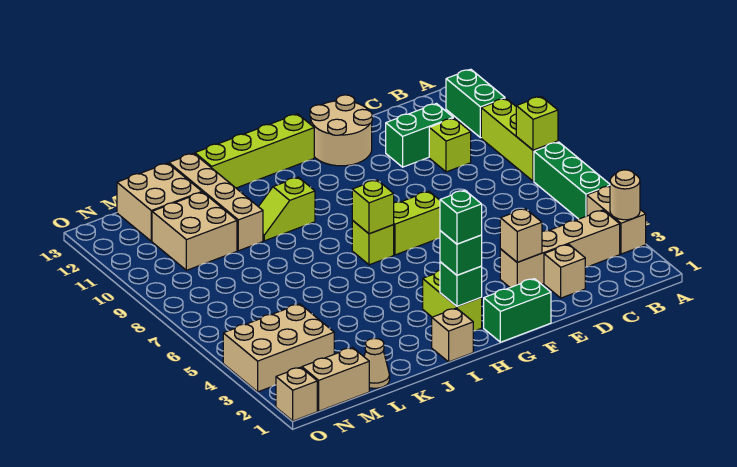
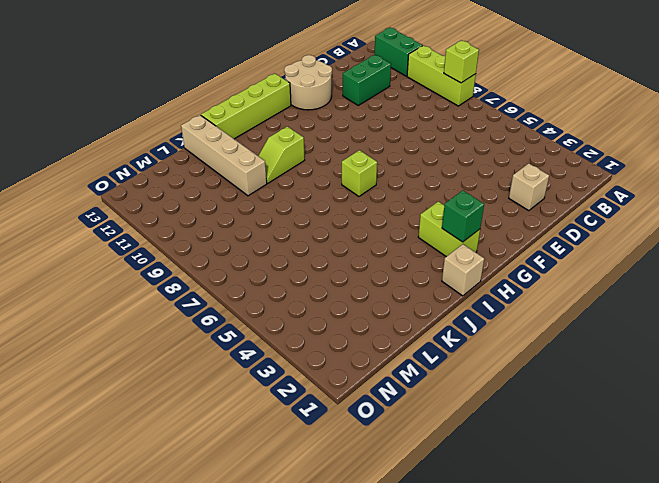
none -> tan 1x2 brick [587,186,646,254]
none -> green 1x3 brick [534,142,610,219]
none -> tan 1x4 brick [500,210,620,288]
none -> lime 1x1 brick [429,118,471,172]

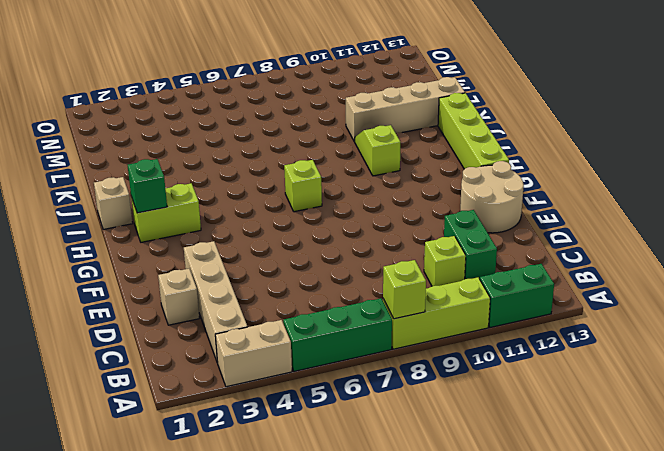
none -> green 1x2 brick [484,279,551,342]
none -> lime 1x2 brick [394,191,440,255]
none -> tan 1x1 cone [364,338,390,388]
none -> tan 2x2 brick [152,192,237,270]

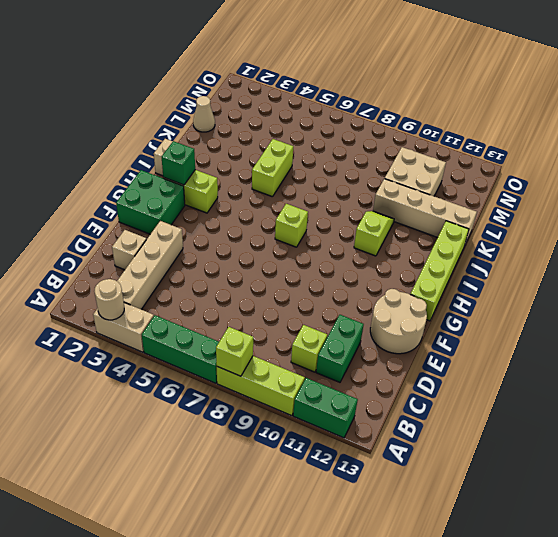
green 2x2 brick [116,170,185,234] -> green 1x2 brick [484,279,551,342]
lime 1x2 brick [252,139,293,197] -> lime 1x2 brick moved to [394,191,440,255]
none -> tan 2x2 brick [117,163,202,241]
none -> tan 1x2 brick [302,348,369,411]
none -> tan 2x3 brick [223,304,334,392]
none -> tan 1x1 brick [276,367,317,421]

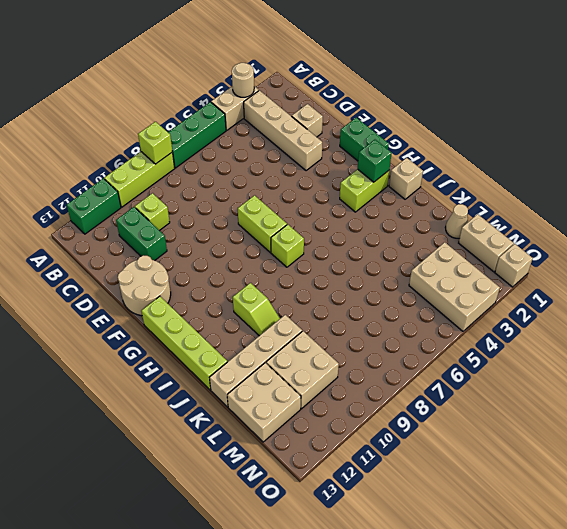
none -> tan 1x1 brick [500,209,542,262]
none -> lime 1x1 brick [352,180,394,234]
none -> green 1x1 brick [440,231,482,275]
none -> green 1x1 brick [440,190,482,244]

